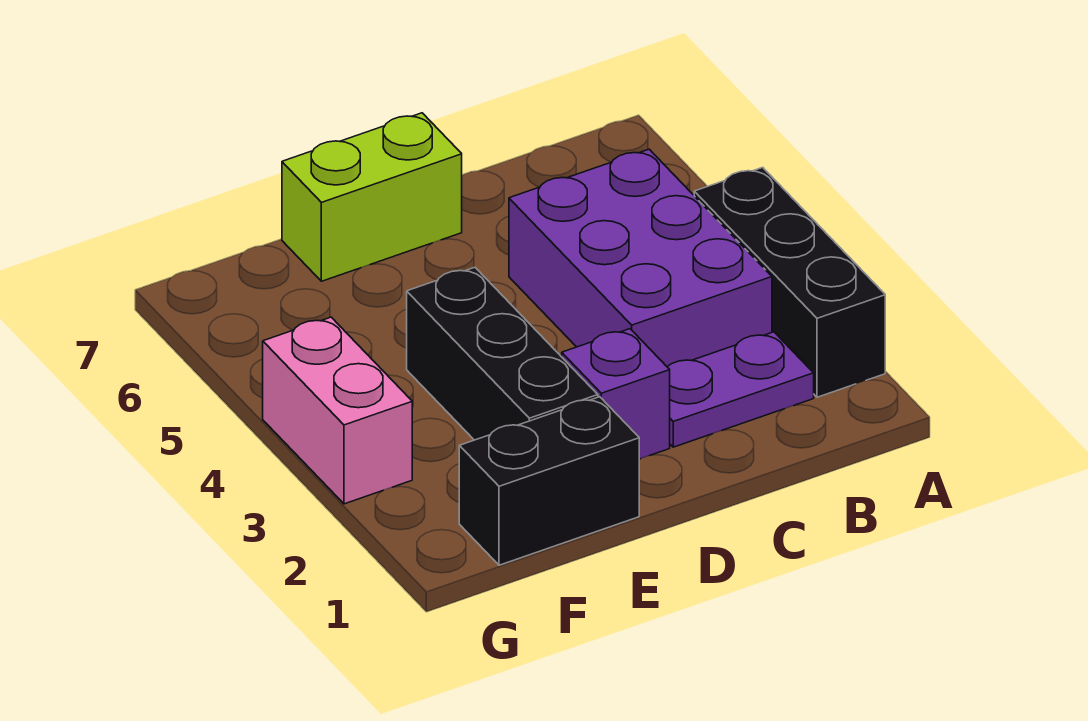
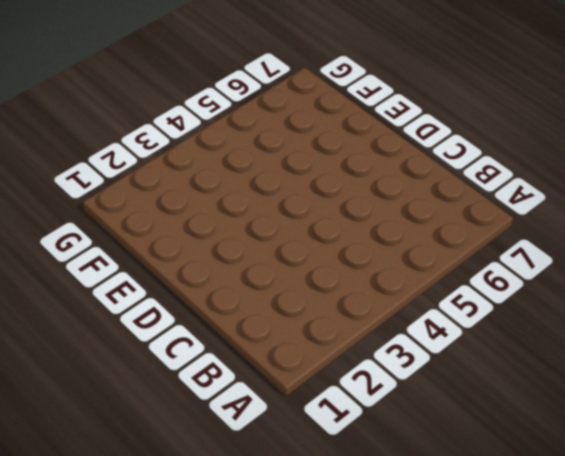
none -> black 1x3 brick [694,167,885,397]
none -> purple 1x2 plate [668,332,814,447]

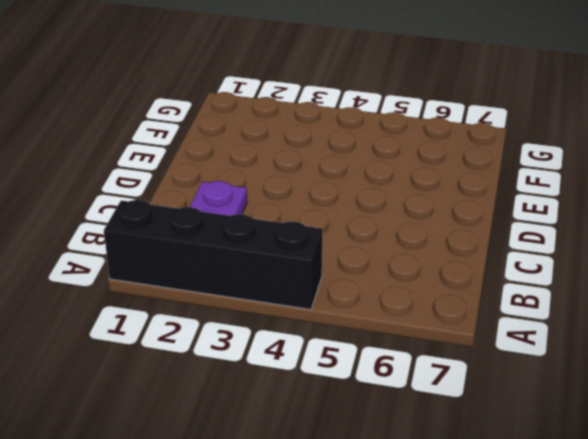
black 1x4 brick [104,200,323,310] -> black 1x3 brick [694,167,885,397]
none -> purple 2x3 brick [509,149,772,367]
none -> purple 1x1 brick [562,329,670,459]

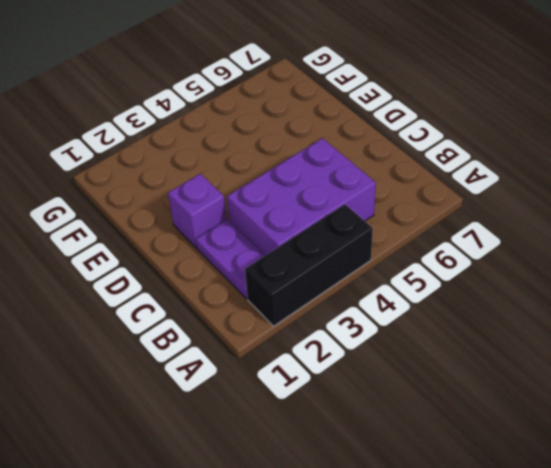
none -> lime 1x2 brick [282,113,462,281]
none -> black 1x2 brick [459,397,639,565]

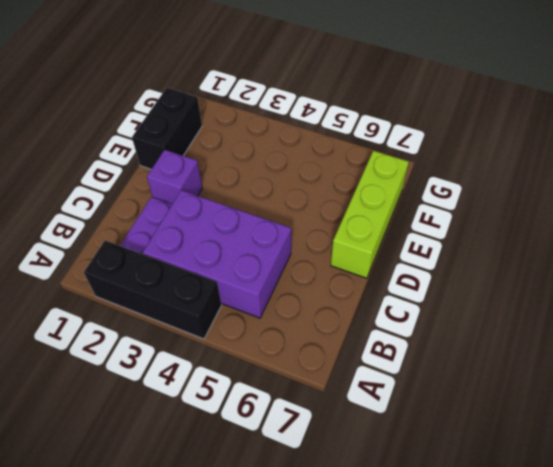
lime 1x3 brick [331,151,409,278] -> lime 1x2 brick [282,113,462,281]
none -> black 1x3 brick [407,267,598,440]
none -> pink 1x2 brick [263,317,412,504]

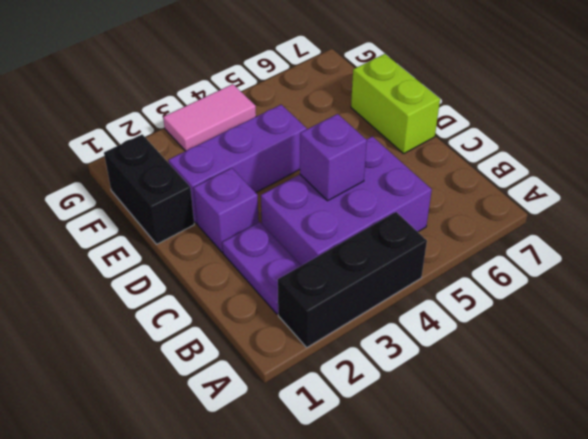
purple 1x1 brick [300,114,367,201] -> none
purple 1x3 brick [168,105,307,224] -> black 1x3 brick [407,267,598,440]
pink 1x2 tile [163,84,256,151] -> pink 1x2 brick [263,317,412,504]

